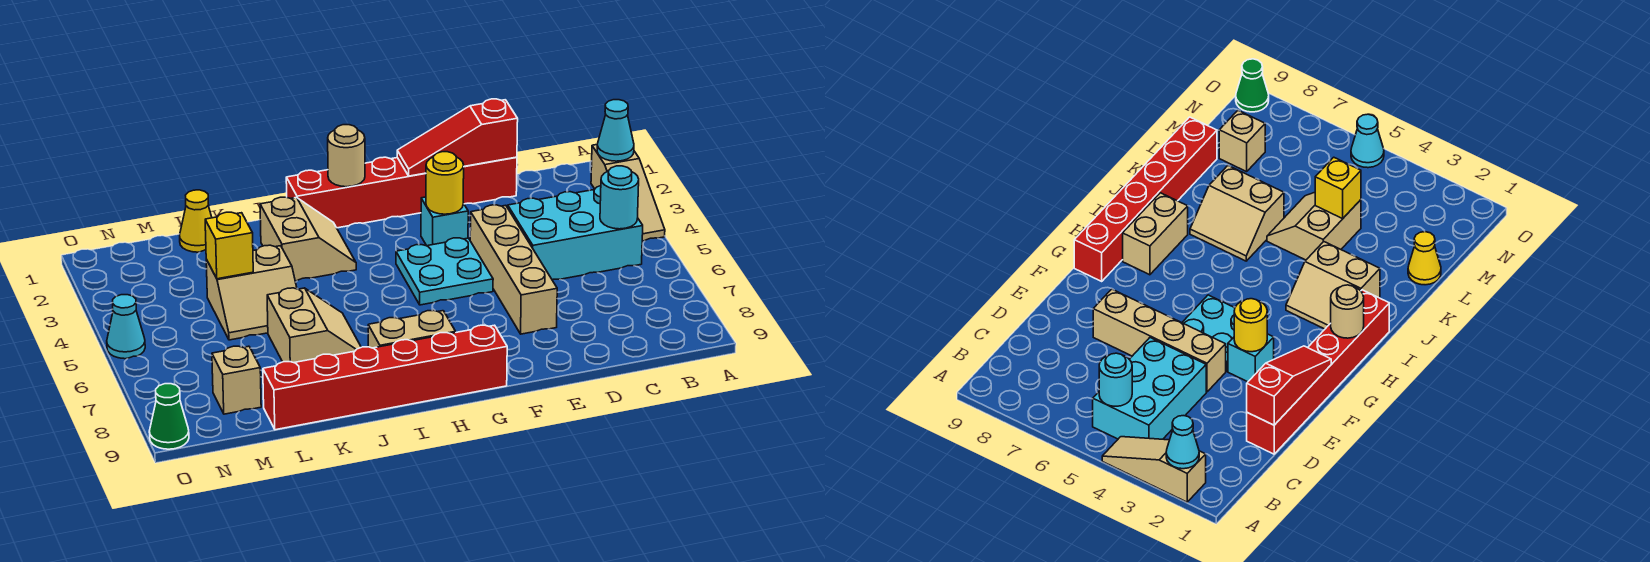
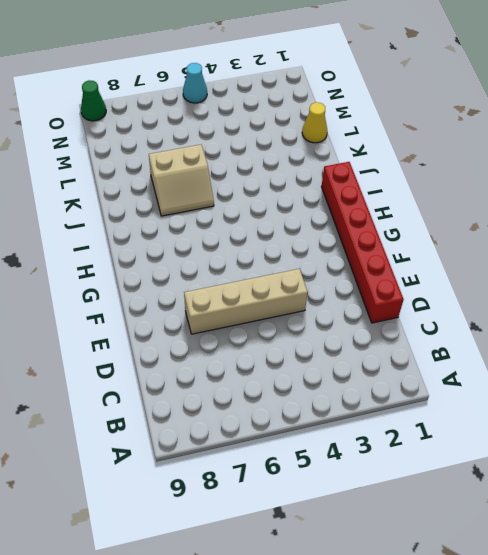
none -> tan 1x3 slope [591,145,665,241]
none -> cyan 2x3 brick [508,186,643,280]
none -> cyan 1x1 brick [421,197,468,246]

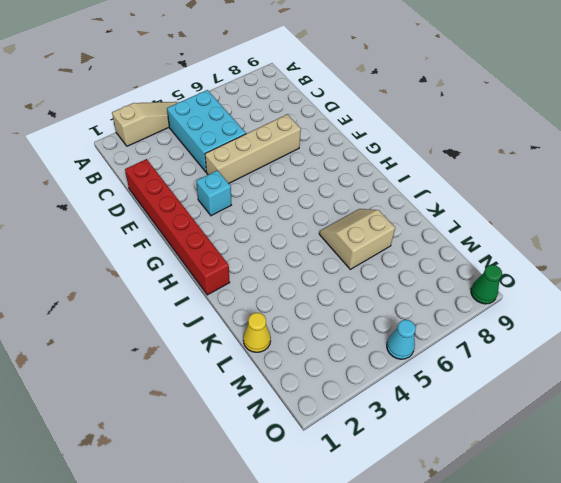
none -> cyan 2x2 plate [396,238,493,305]
none -> red 1x6 brick [263,325,507,430]
none -> tan 1x2 brick [368,310,456,348]

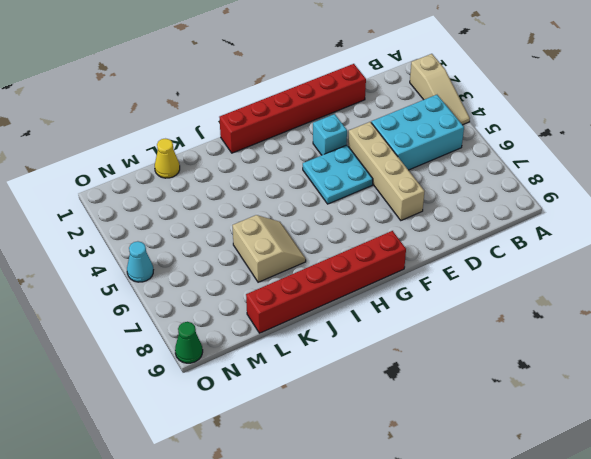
none -> tan 1x2 brick [368,310,456,348]
none -> tan 2x2 slope [260,197,356,281]
none -> tan 2x2 slope [206,245,297,340]

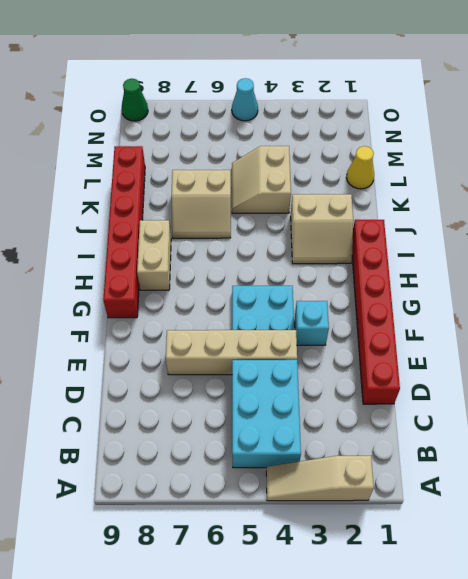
none -> tan 1x1 brick [212,346,261,414]
none -> cyan 1x1 cone [597,100,634,161]
none -> cyan 1x1 round brick [600,166,639,229]

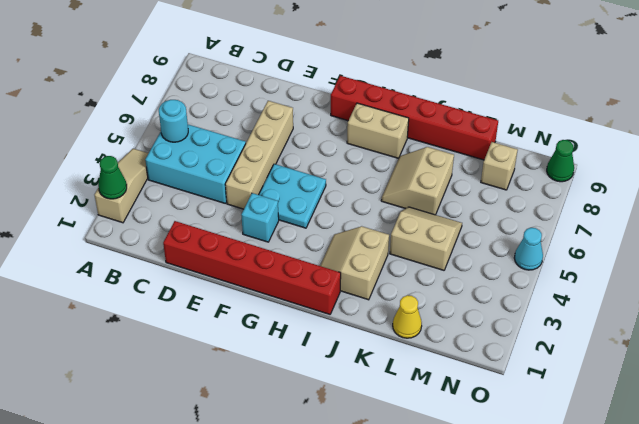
green 1x1 cone [98,156,127,199] -> cyan 1x1 cone [597,100,634,161]
none -> red 1x3 slope [397,99,518,176]
none -> yellow 1x1 round brick [426,152,464,214]
none -> tan 1x1 round brick [328,125,365,187]

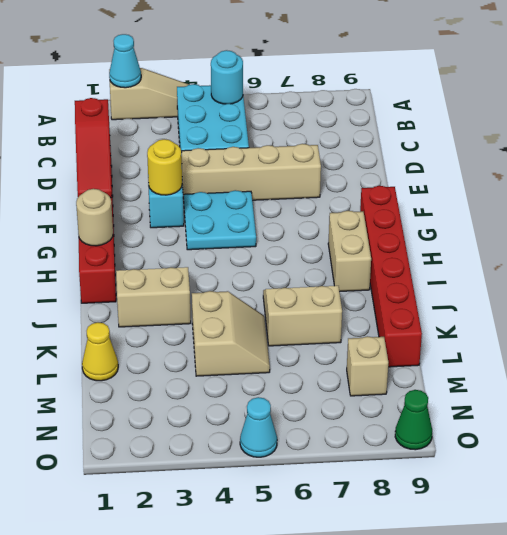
none -> yellow 1x1 brick [205,212,253,279]

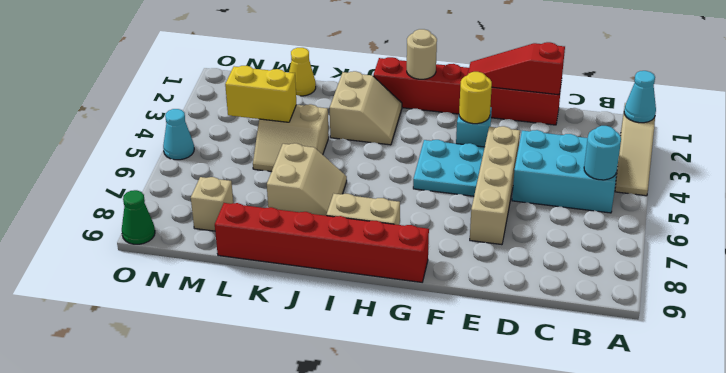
yellow 1x2 brick [225,66,296,122] -> yellow 1x1 brick [205,212,253,279]

